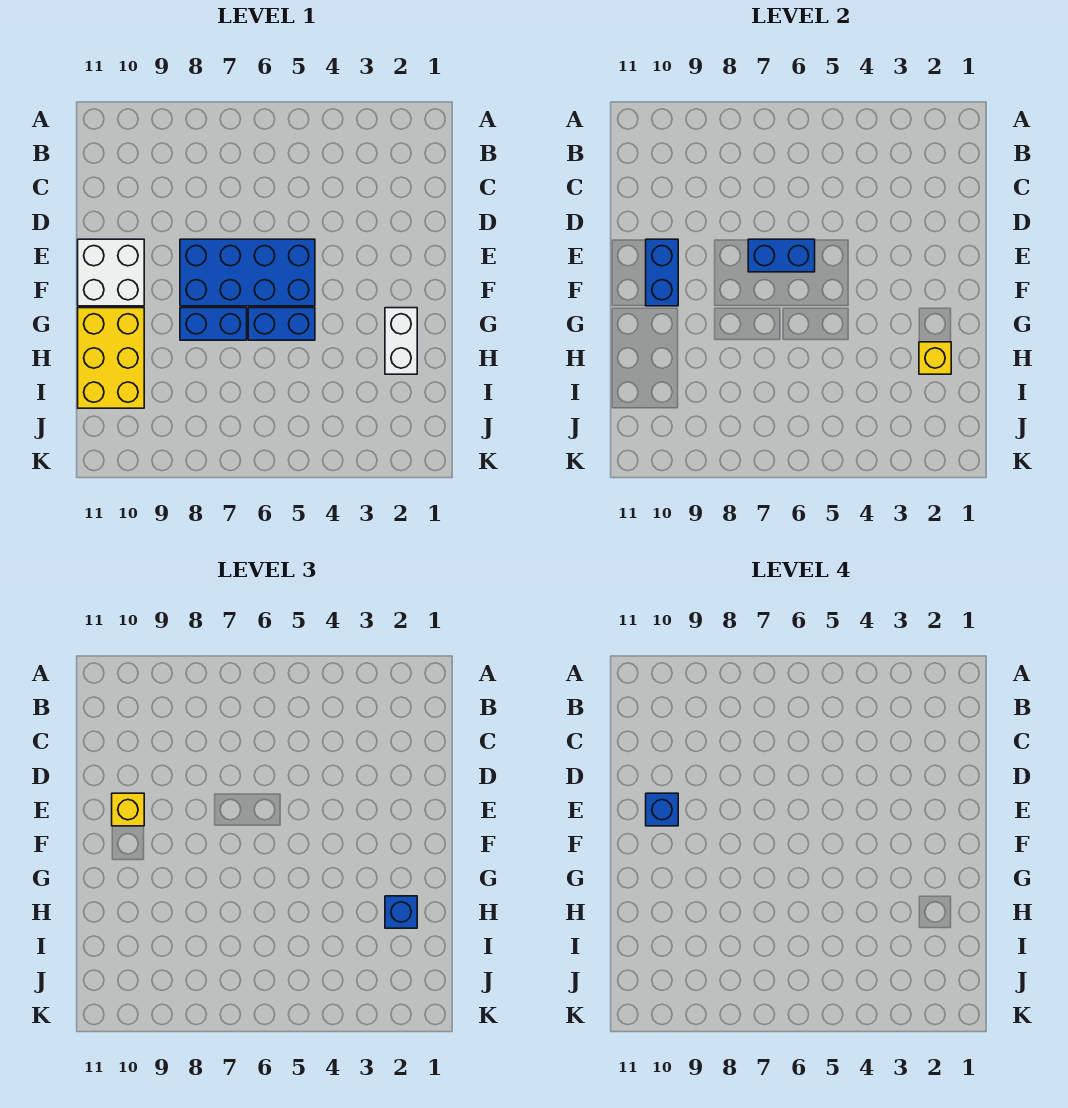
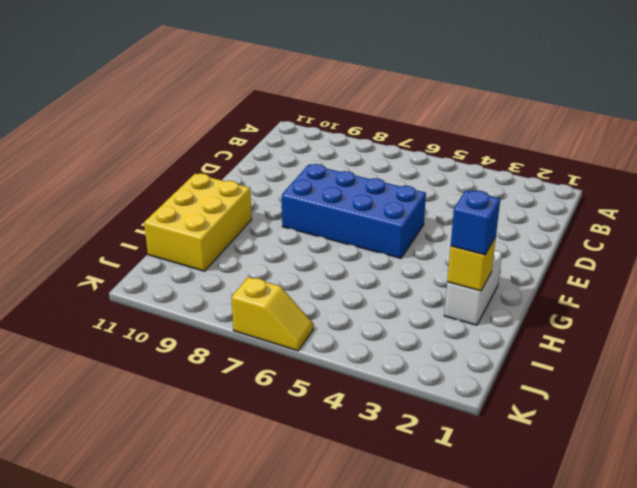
yellow 1x2 slope [231,277,313,351] -> none
none -> white 2x2 brick [78,239,144,306]
none -> blue 1x2 brick [248,308,315,340]
none -> blue 1x2 brick [180,308,247,340]

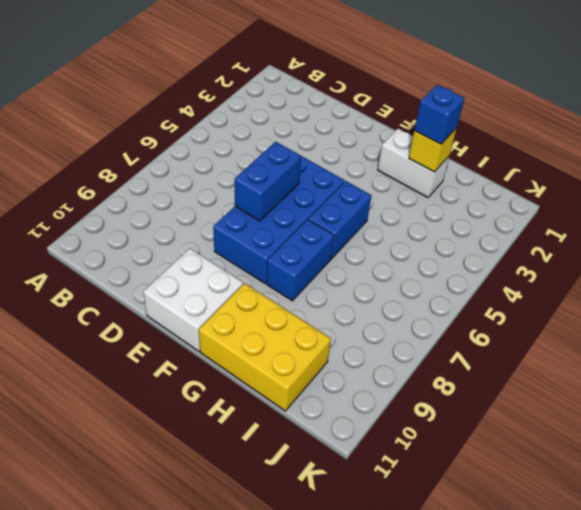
none -> blue 1x2 brick [646,239,678,306]
none -> yellow 1x1 brick [112,793,144,826]
none -> blue 1x1 brick [646,793,678,826]

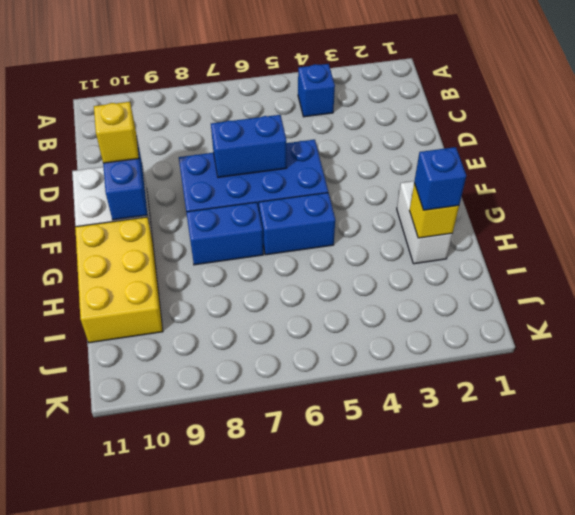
blue 1x1 brick [298,64,335,117] -> blue 1x1 brick moved to [646,793,678,826]

